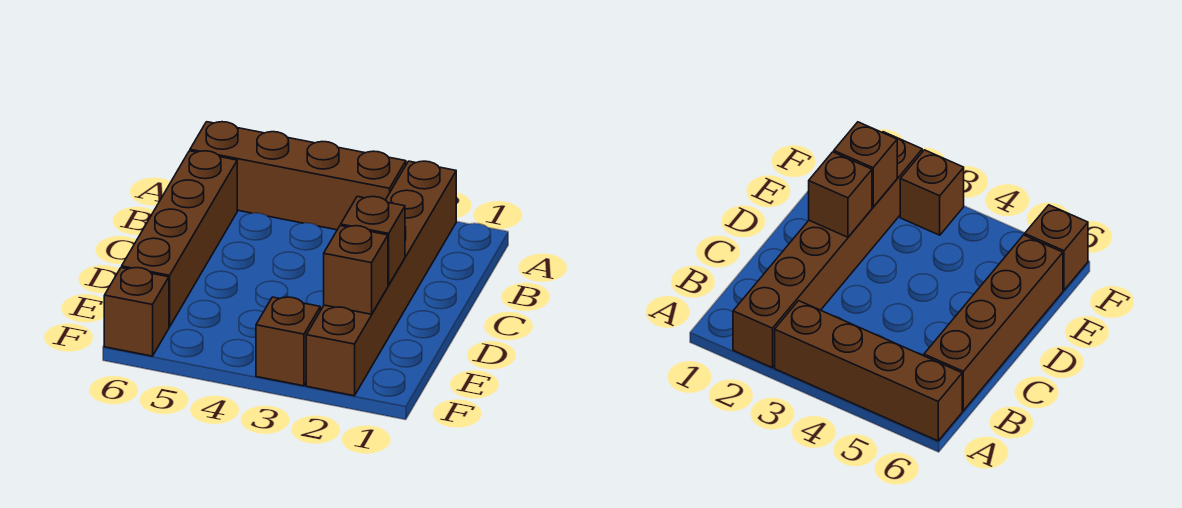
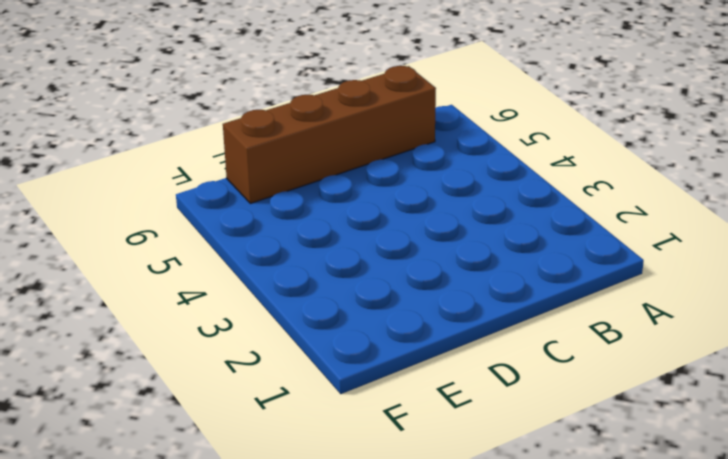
none -> brown 1x6 brick [306,161,456,396]
none -> brown 1x4 brick [190,122,406,230]

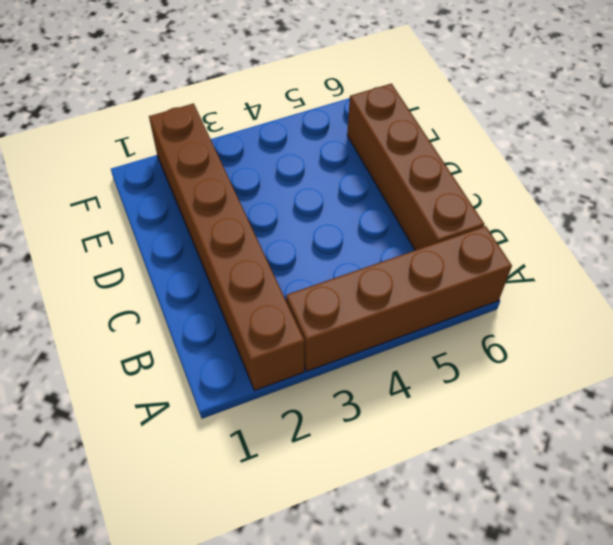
none -> brown 1x1 brick [256,297,320,386]
none -> brown 1x1 brick [104,268,169,356]

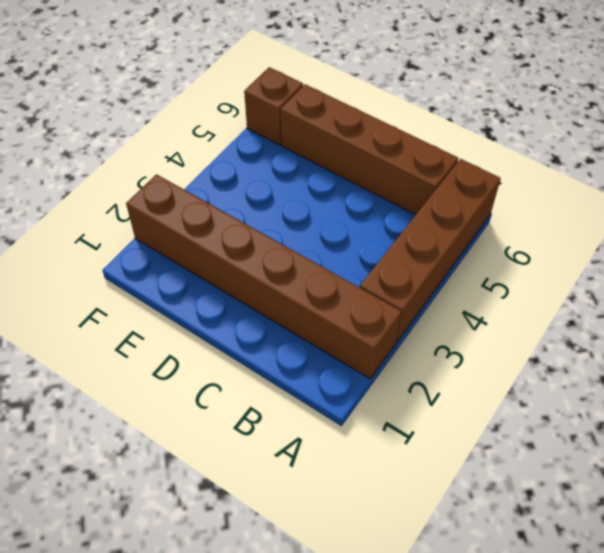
none -> brown 1x1 brick [256,297,320,386]
none -> brown 1x1 brick [341,197,405,285]

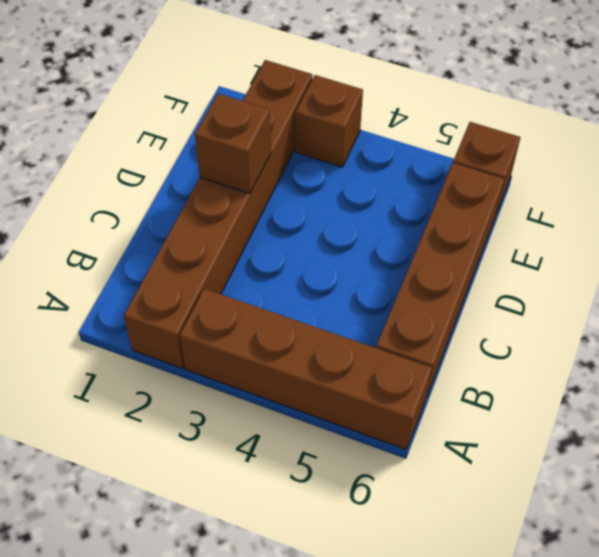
none -> brown 1x1 brick [324,226,388,314]

